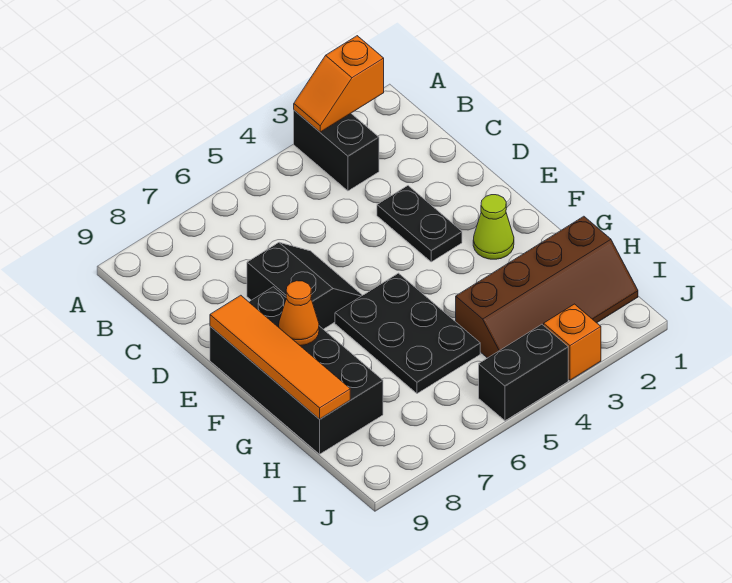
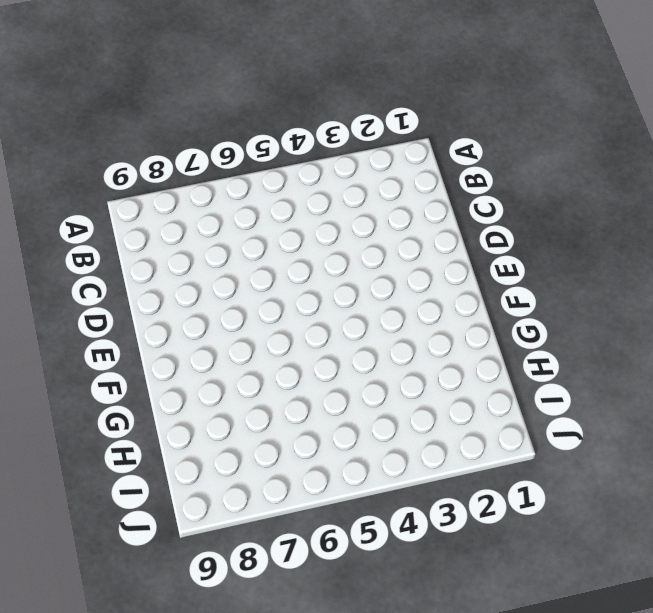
none -> black 1x2 brick [294,110,379,191]
none -> black 1x2 plate [377,186,462,262]
none -> black 2x2 slope [247,242,362,329]

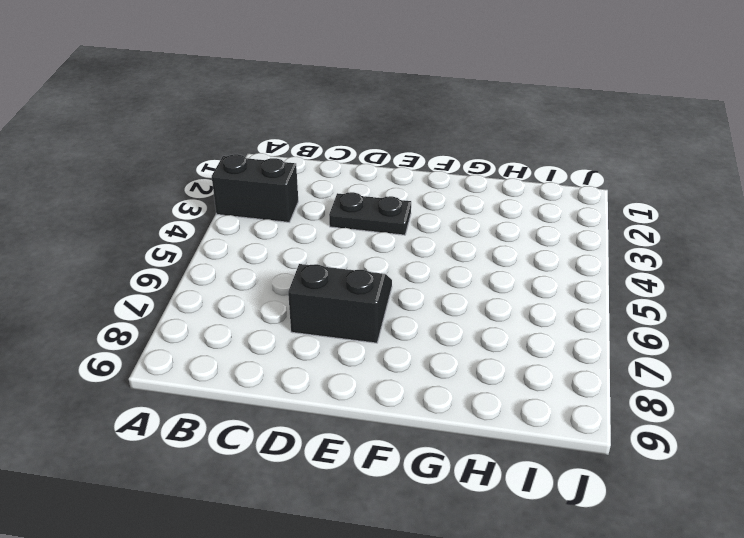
none -> black 2x4 brick [210,287,383,454]
none -> lime 1x1 cone [473,195,514,259]
none -> black 2x3 plate [335,273,480,394]

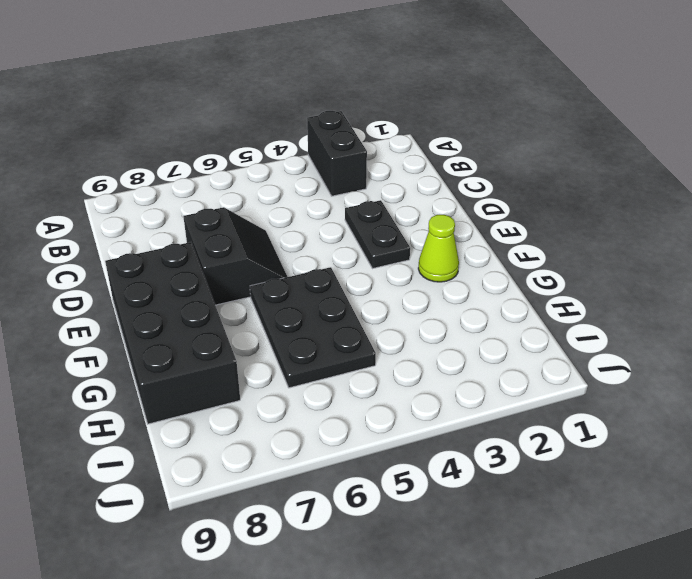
none -> brown 2x4 slope [456,216,638,358]
none -> orange 1x1 brick [544,304,601,380]
none -> black 1x2 brick [479,324,568,421]

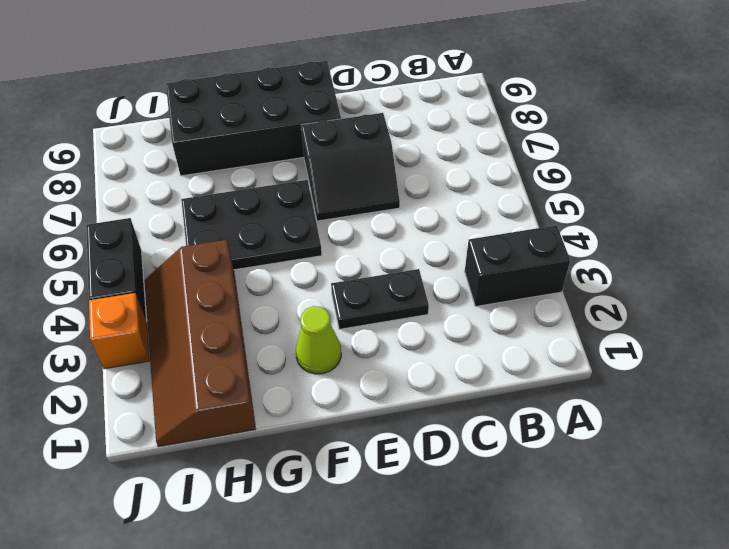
none -> orange 1x2 slope [294,36,384,132]
none -> orange 1x4 tile [210,295,350,419]
none -> orange 1x1 cone [279,281,319,346]

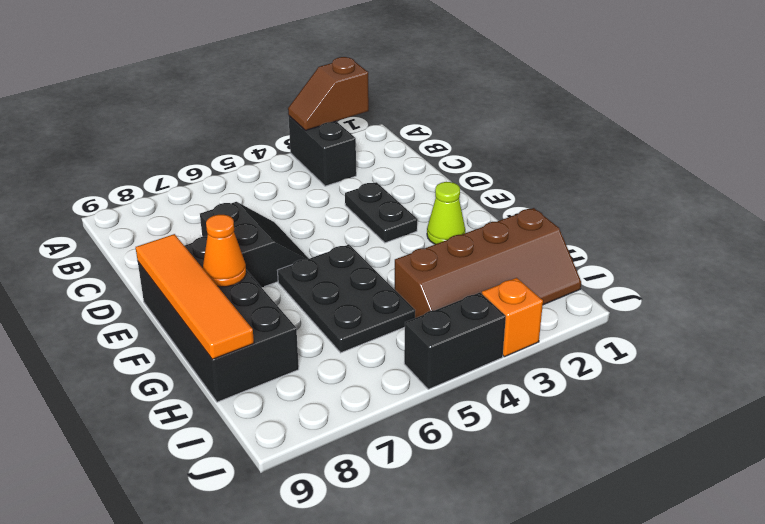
brown 1x2 slope [288,57,369,130] -> orange 1x2 slope [294,36,384,132]

